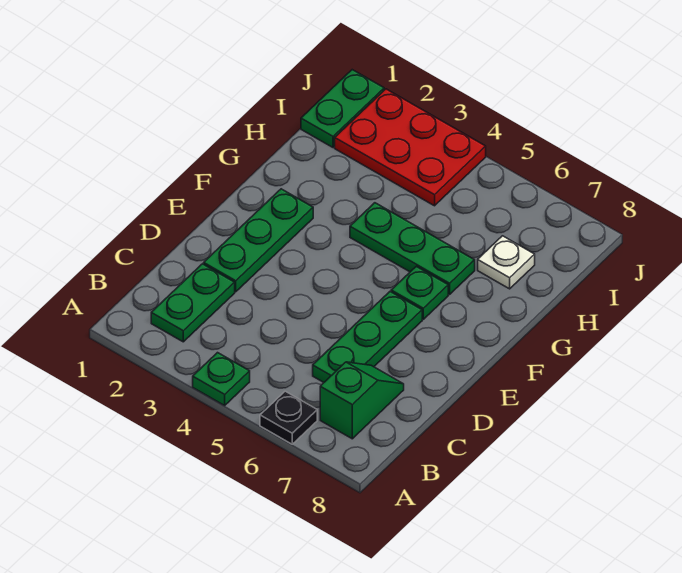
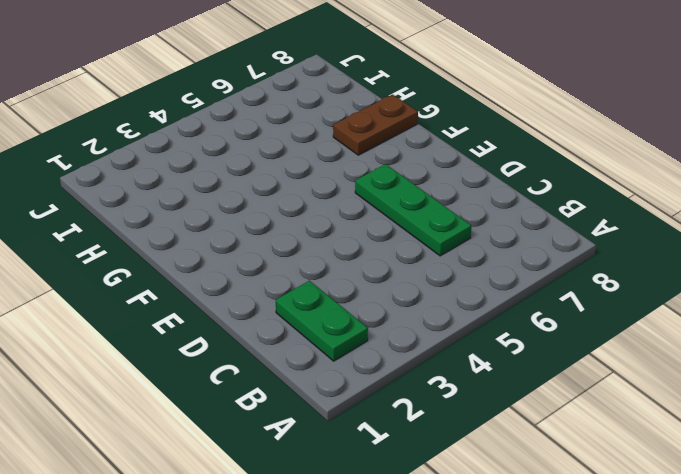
brown 1x2 plate [333,95,418,155] -> none
none -> green 1x1 plate [193,353,250,405]
none -> black 1x1 plate [260,391,317,444]

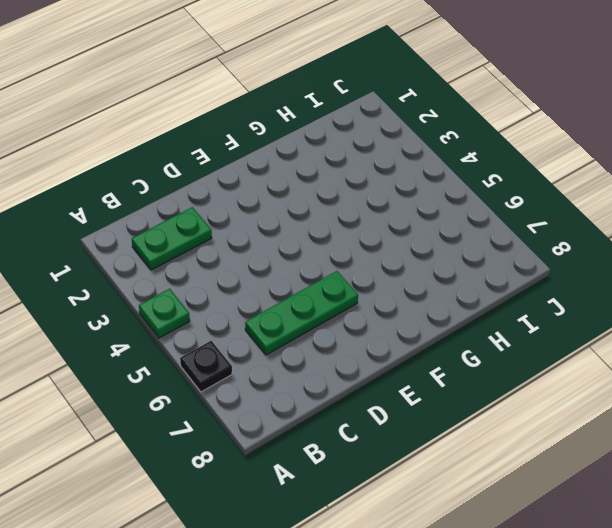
none -> green 1x2 slope [320,362,404,439]
none -> green 1x3 plate [204,189,313,292]

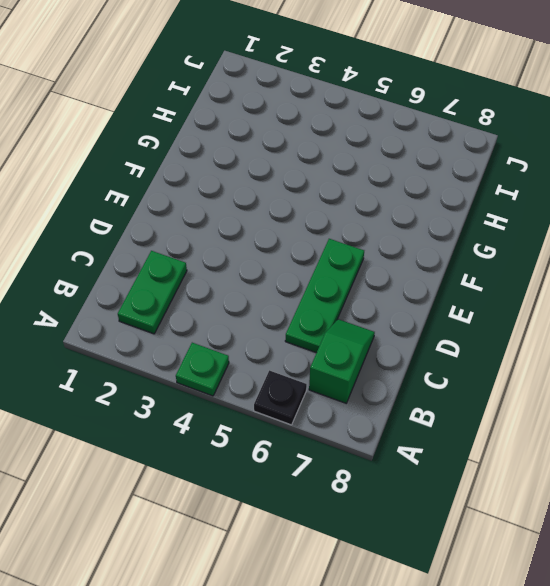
none -> green 1x3 plate [204,189,313,292]
none -> green 1x1 plate [391,266,448,319]

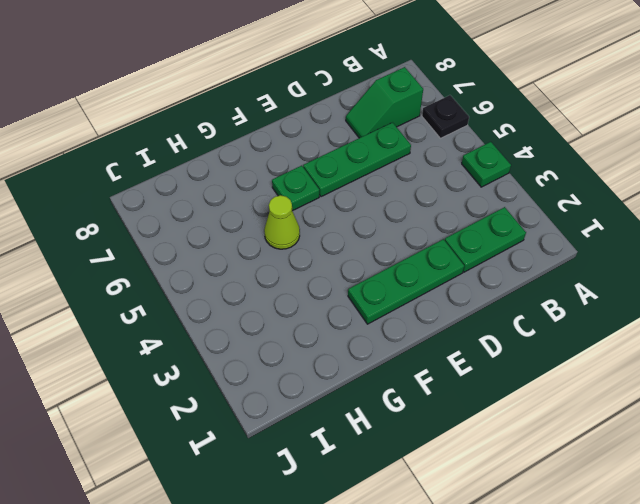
lime 1x1 cone [264,195,300,249] -> green 1x3 plate [350,203,475,294]
none -> white 1x1 plate [478,236,535,289]
none -> green 1x2 plate [301,70,384,147]

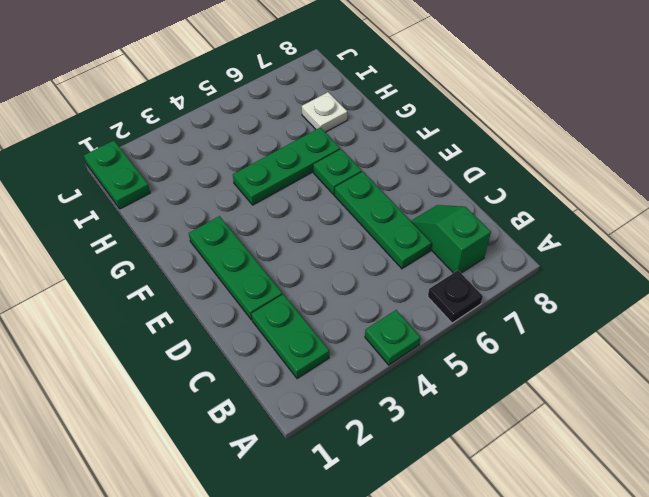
none -> red 2x3 plate [335,89,486,206]

